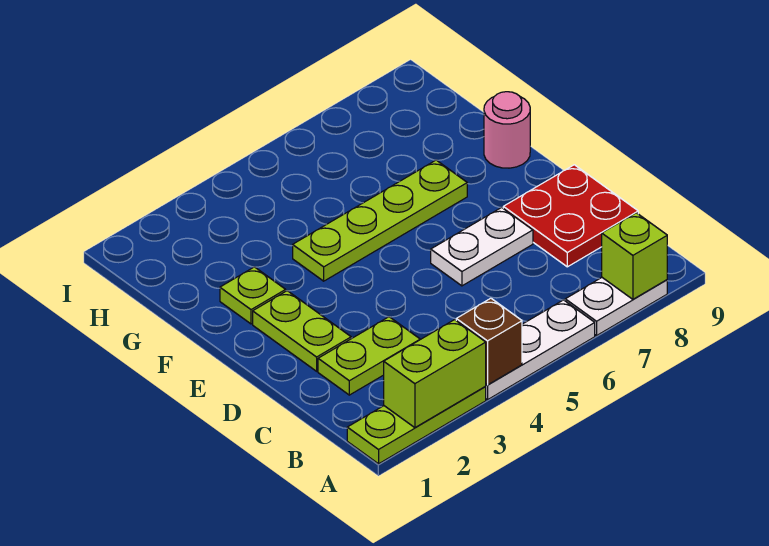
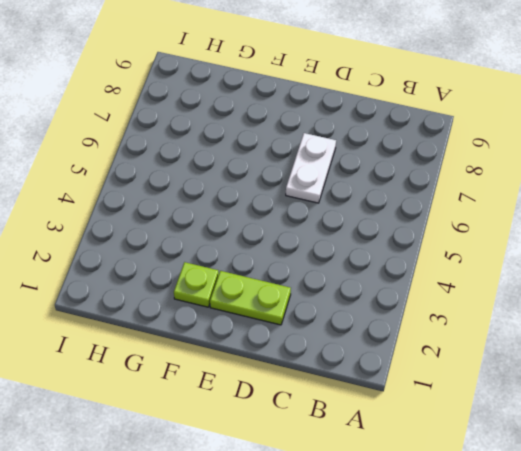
none -> lime 1x3 plate [347,386,486,464]
none -> white 1x3 plate [486,300,595,400]
none -> white 1x2 plate [565,278,667,336]

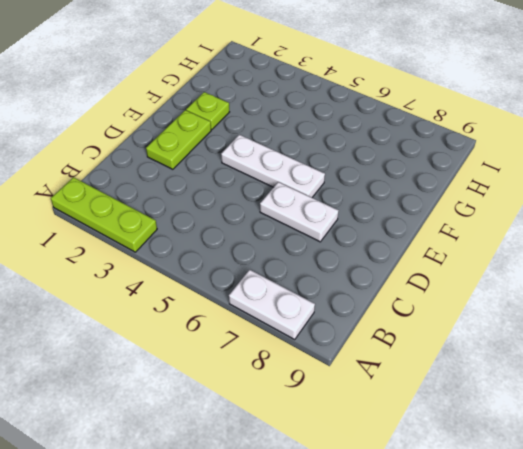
white 1x3 plate [221,135,325,198] -> white 1x3 plate moved to [486,300,595,400]
none -> lime 1x2 plate [318,317,420,395]
none -> red 2x2 plate [503,165,638,267]
none -> lime 1x4 plate [293,160,467,281]

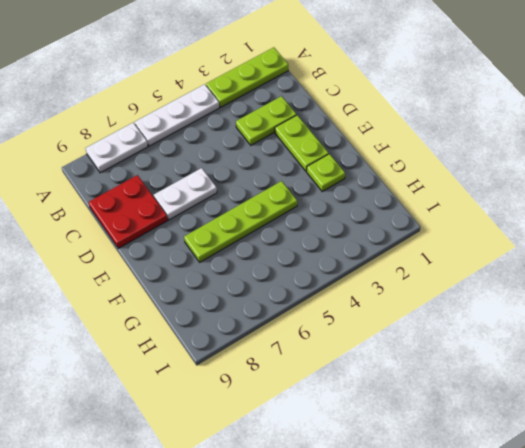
none -> pink 1x1 round brick [484,92,530,168]
none -> lime 1x2 brick [384,320,486,428]
none -> brown 1x1 brick [456,298,522,385]

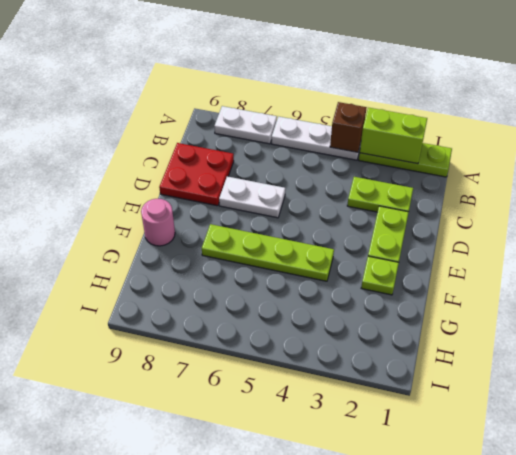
none -> lime 1x1 brick [602,213,667,299]

